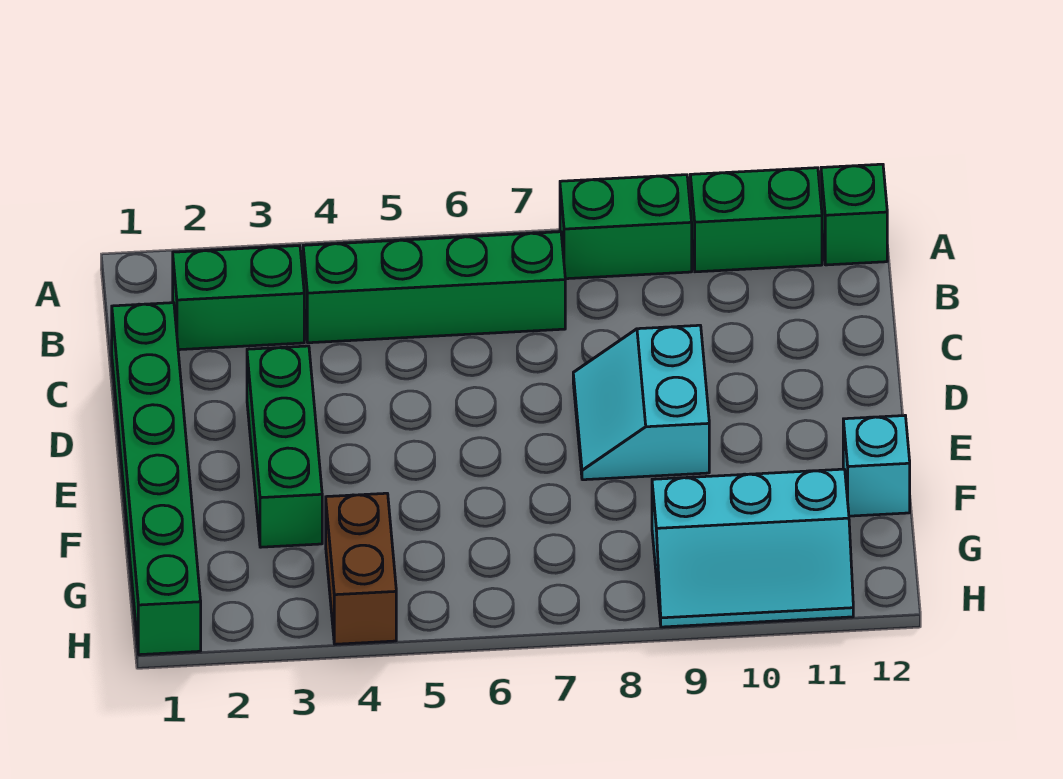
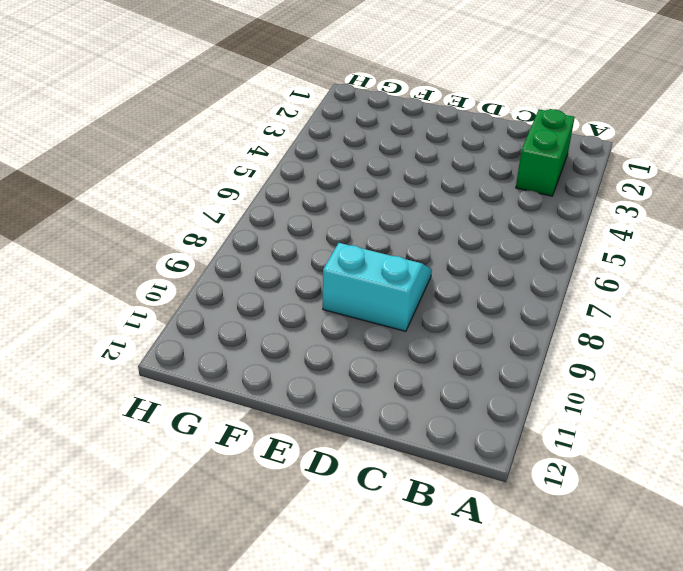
none -> green 1x2 brick [560,175,692,279]
none -> green 1x2 brick [690,168,822,272]

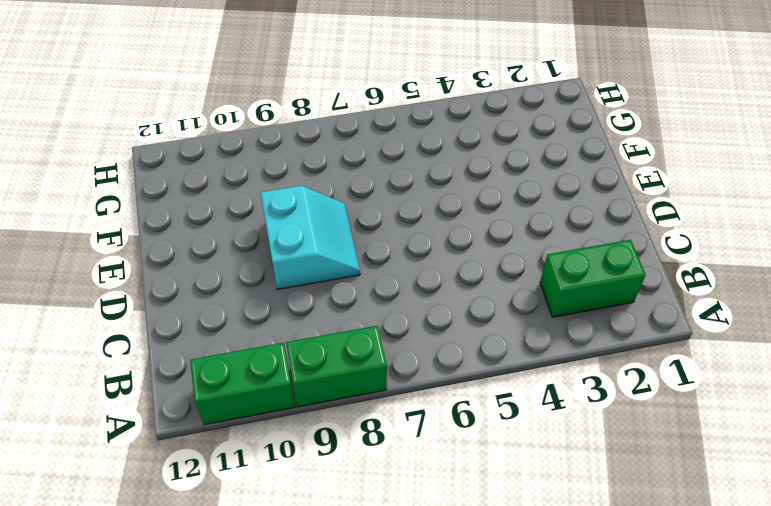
none -> green 1x1 brick [821,164,887,265]
none -> green 1x4 brick [303,232,565,343]

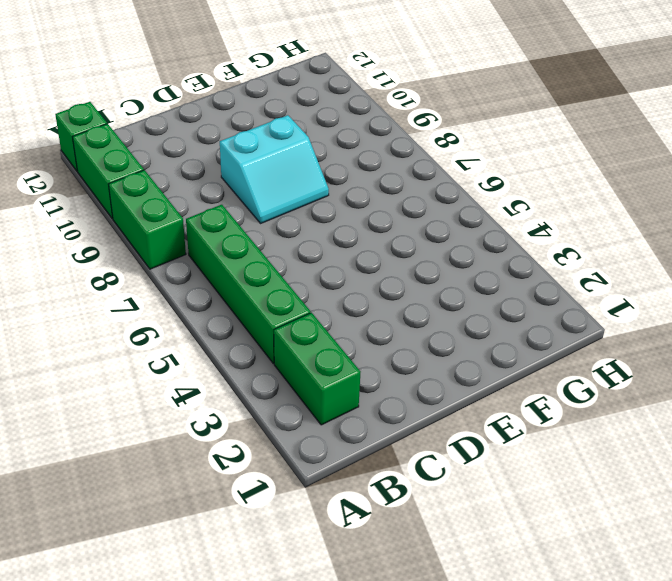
none -> green 1x6 brick [112,303,201,655]
none -> green 1x3 brick [247,346,322,547]

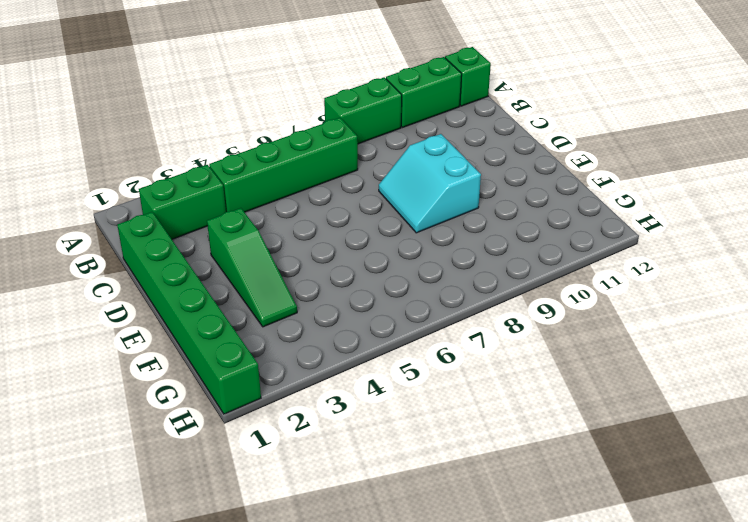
green 1x3 slope [207,208,297,327] -> green 1x3 brick [247,346,322,547]
none -> cyan 1x1 brick [843,416,910,516]
none -> brown 1x2 brick [326,493,396,644]

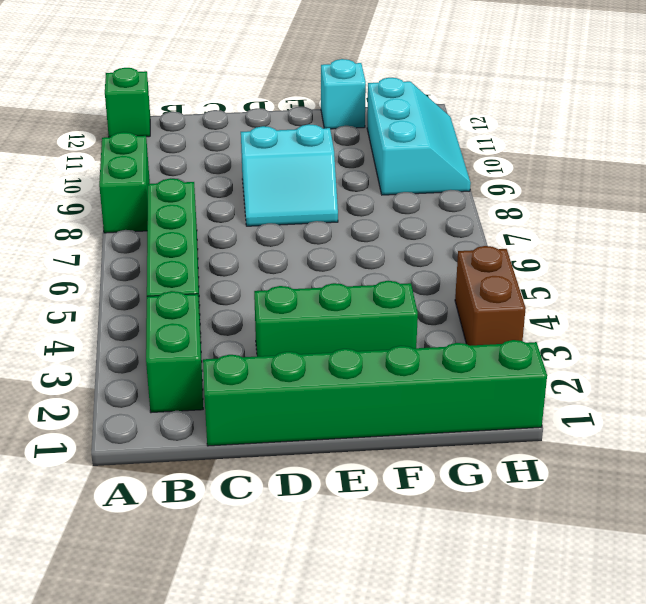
brown 1x2 brick [455,246,526,346] -> brown 1x2 brick turned to [326,493,396,644]
none -> green 1x2 brick [690,168,822,272]

